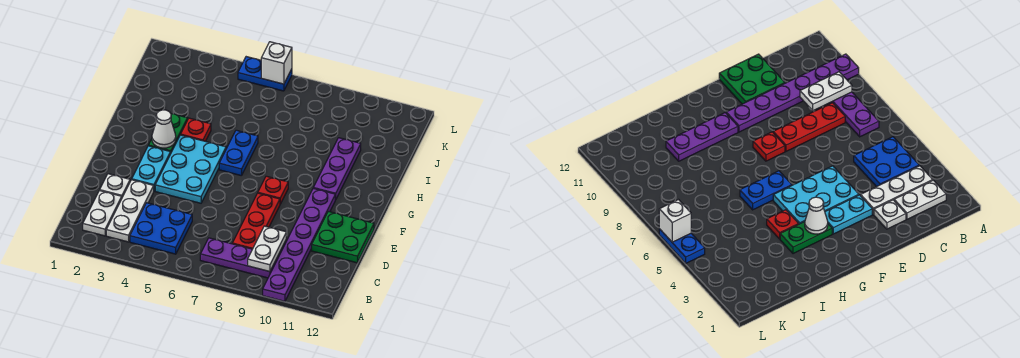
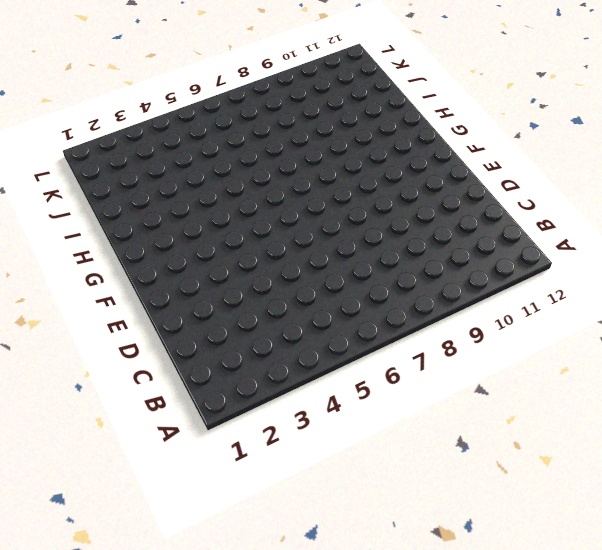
none -> purple 1x6 plate [263,188,335,301]
none -> white 1x2 plate [83,191,122,236]
none -> white 1x3 plate [106,180,154,242]

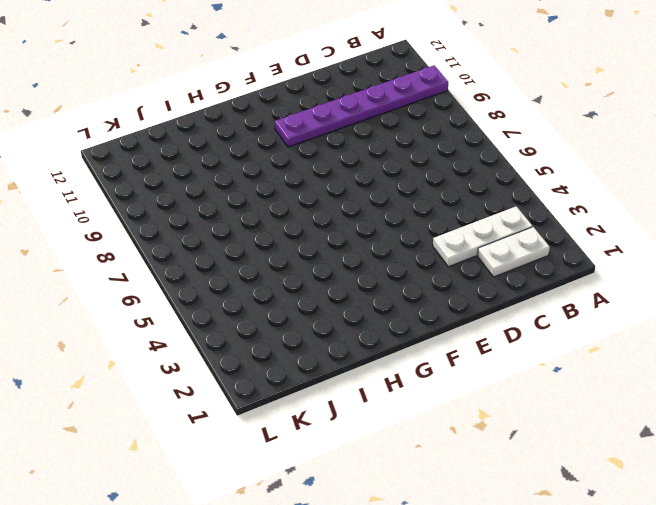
none -> blue 2x2 plate [130,203,192,254]
none -> purple 1x3 plate [200,238,278,278]
none -> red 1x3 plate [232,193,280,249]

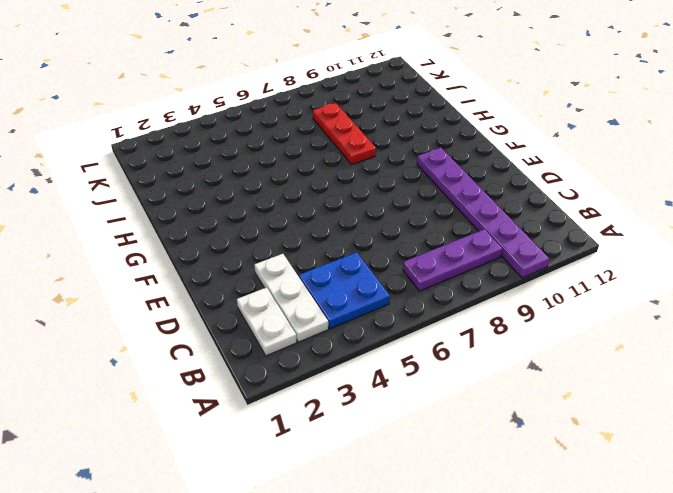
red 1x3 plate [313,103,376,164] -> red 1x3 plate moved to [232,193,280,249]
none -> white 1x1 plate [100,174,130,197]
none -> green 2x2 plate [312,211,374,263]
none -> cyan 1x2 plate [132,146,171,191]

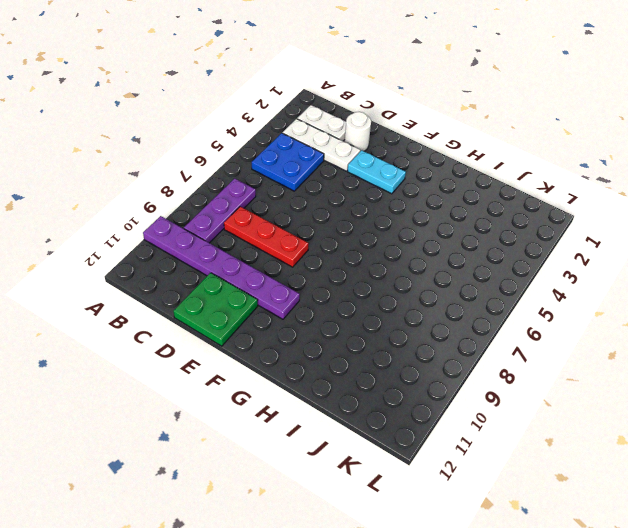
white 1x1 round brick [345,112,371,151] -> white 1x1 plate [100,174,130,197]
none -> cyan 2x3 plate [155,135,226,203]
none -> red 1x1 plate [258,176,288,204]
none -> green 1x2 plate [149,114,188,152]

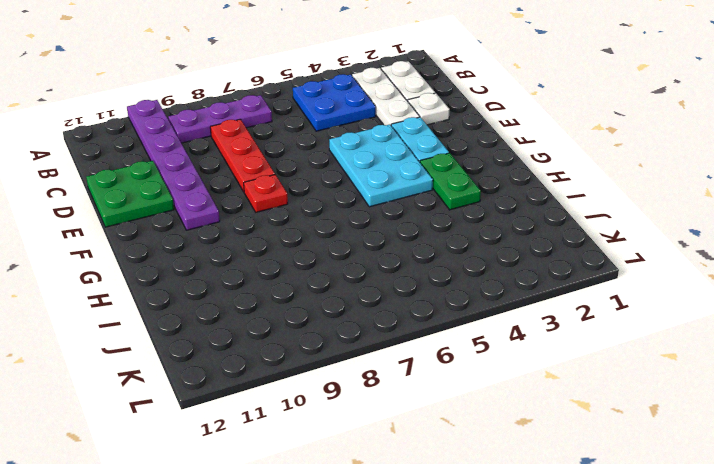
none -> blue 1x2 plate [219,130,258,176]
none -> purple 1x3 plate [314,138,361,200]
none -> red 1x1 plate [181,118,211,141]

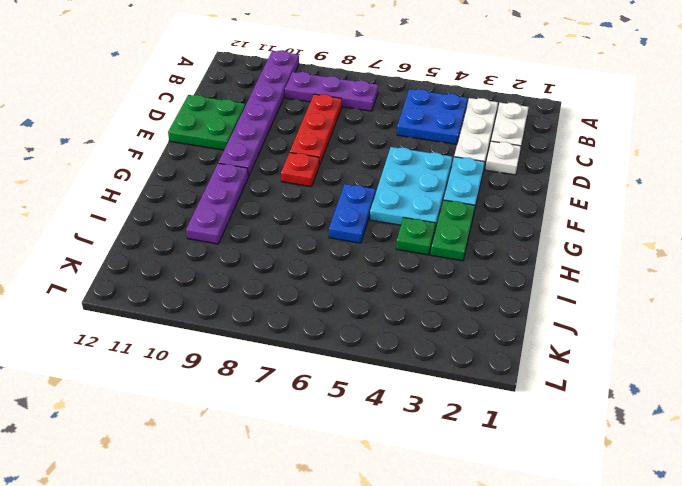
green 1x1 plate [396,217,435,255] -> red 1x1 plate [181,118,211,141]
none -> blue 1x2 plate [238,57,292,91]
none -> white 1x2 plate [248,226,286,272]
none -> white 1x1 cone [152,110,176,148]

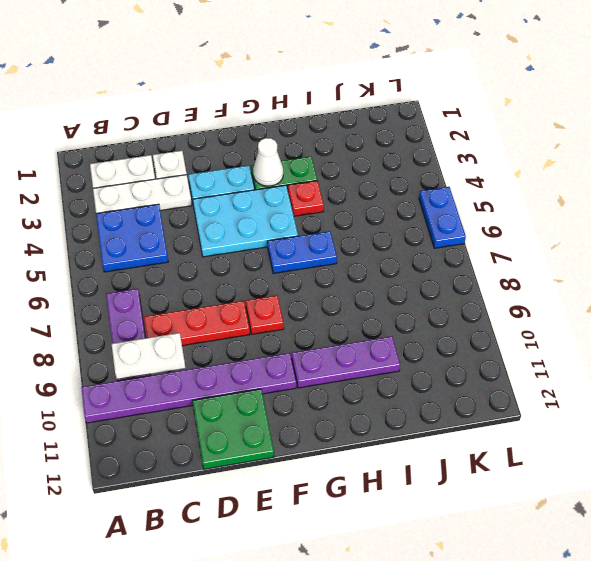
none -> white 1x1 brick [261,42,292,84]

